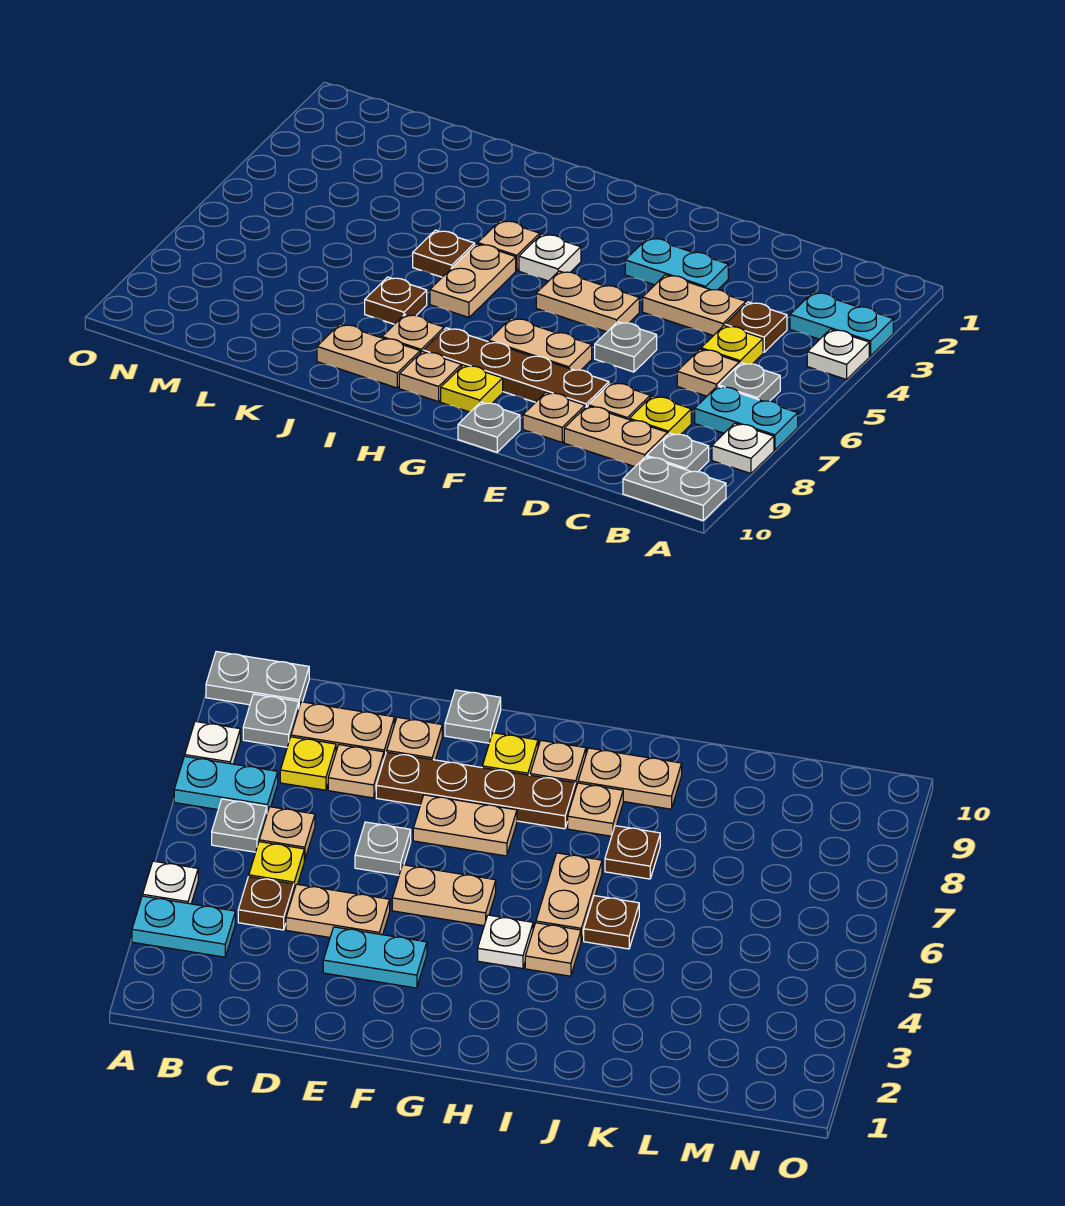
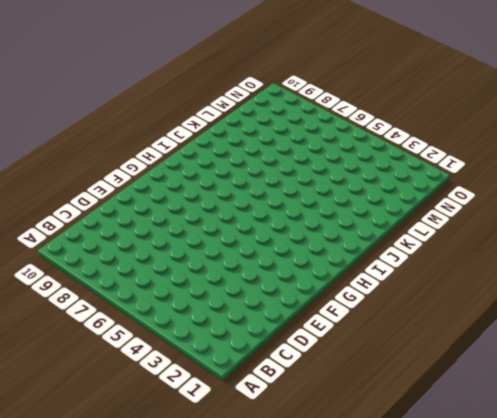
none -> cyan 1x2 plate [790,292,893,356]
none -> white 1x1 plate [807,329,869,380]
none -> cyan 1x2 plate [695,386,798,450]
none -> white 1x1 plate [712,423,774,473]

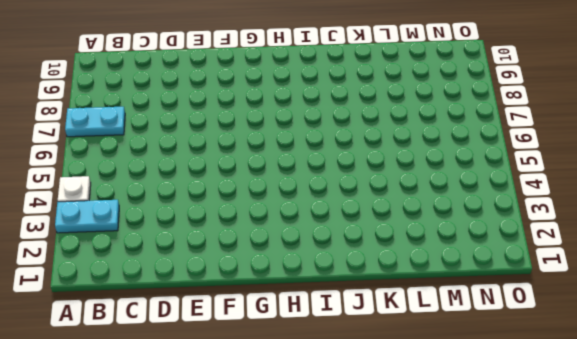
none -> white 1x1 plate [712,423,774,473]
none -> grey 1x2 plate [623,457,726,520]
none -> grey 1x1 plate [718,363,780,401]
none -> grey 1x1 plate [647,433,709,472]

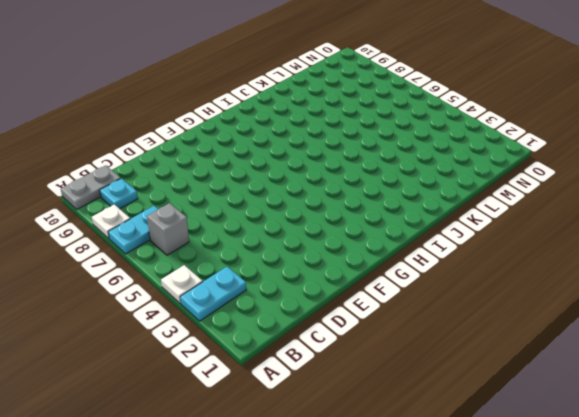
grey 1x1 brick [147,203,189,255] -> grey 1x1 plate [718,363,780,401]
cyan 1x1 plate [100,178,138,209] -> grey 1x1 plate [647,433,709,472]
none -> brown 1x1 plate [725,302,787,352]
none -> yellow 1x1 plate [701,326,763,364]
none -> tan 1x1 plate [677,349,739,396]
none -> yellow 1x1 plate [629,396,691,435]

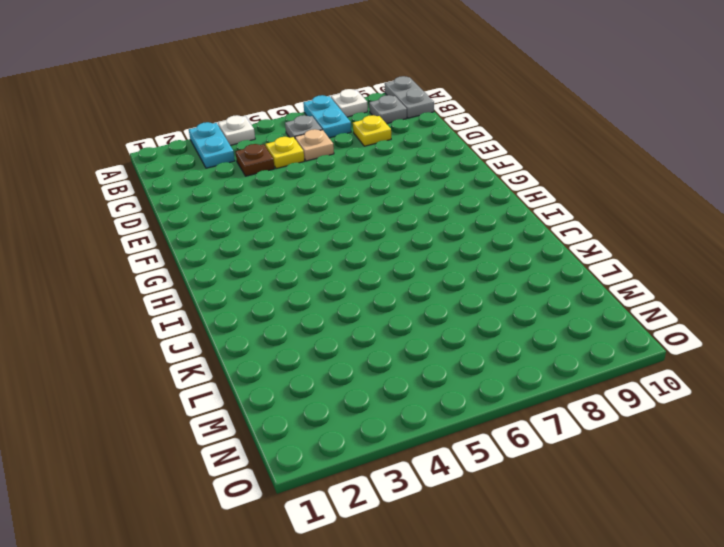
none -> tan 1x2 plate [564,406,668,467]
none -> tan 1x2 plate [643,275,746,336]
none -> tan 1x1 plate [588,382,650,419]
none -> cyan 1x2 plate [625,238,728,290]

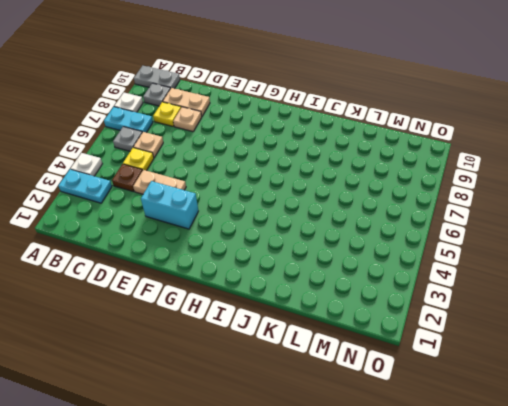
cyan 1x2 brick [141,181,198,229] -> cyan 1x2 plate [625,238,728,290]
none -> grey 1x1 plate [595,322,657,372]
none -> brown 1x4 plate [423,328,609,407]
none -> tan 1x1 plate [523,392,585,442]
none -> tan 1x2 plate [536,271,639,332]

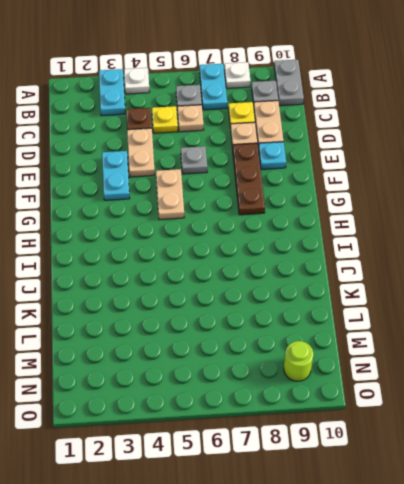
brown 1x3 plate [233,143,265,215] -> brown 1x4 plate [423,328,609,407]
cyan 1x1 plate [258,142,286,169] -> tan 1x1 plate [523,392,585,442]
lime 1x1 round brick [284,341,313,381] -> none
none -> tan 1x2 plate [488,318,592,370]
none -> grey 1x1 plate [458,402,520,452]
none -> yellow 1x1 plate [441,365,503,412]
none -> white 1x1 plate [519,234,581,281]

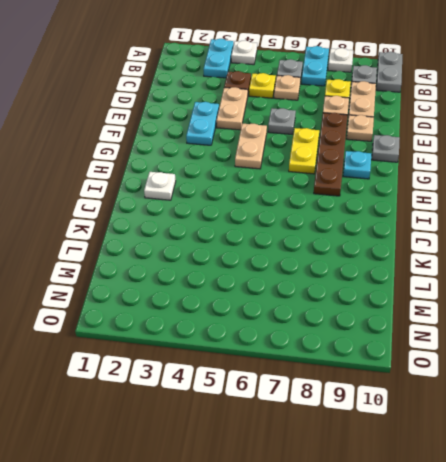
yellow 1x2 plate [289,128,319,174] -> tan 1x2 plate [488,318,592,370]
cyan 1x1 plate [343,151,371,179] -> yellow 1x1 plate [441,365,503,412]
white 1x1 plate [144,172,176,200] -> white 1x1 plate moved to [519,234,581,281]
none -> tan 1x1 plate [399,351,461,402]
none -> tan 1x1 plate [478,220,540,271]
none -> tan 1x2 plate [430,244,516,317]
none -> tan 1x1 plate [382,314,444,353]

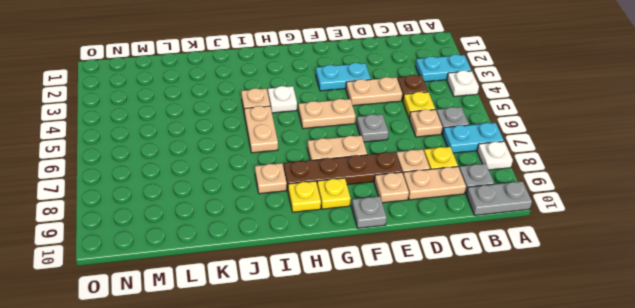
yellow 1x1 plate [288,181,321,212] -> tan 1x1 plate [399,351,461,402]
none -> tan 1x2 plate [317,324,420,388]
none -> brown 1x1 plate [413,230,475,277]
none -> brown 1x1 plate [365,277,427,324]

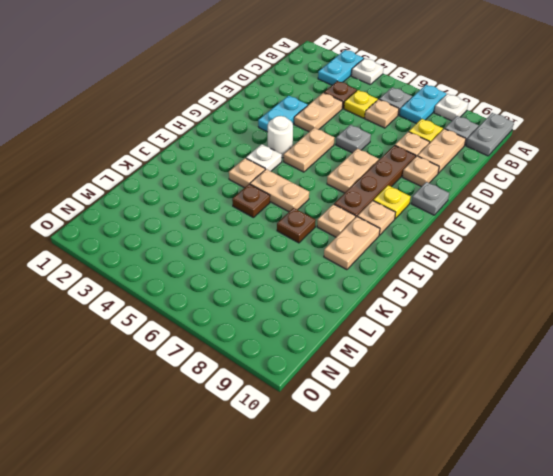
white 1x1 round brick [268,116,293,158] -> none

